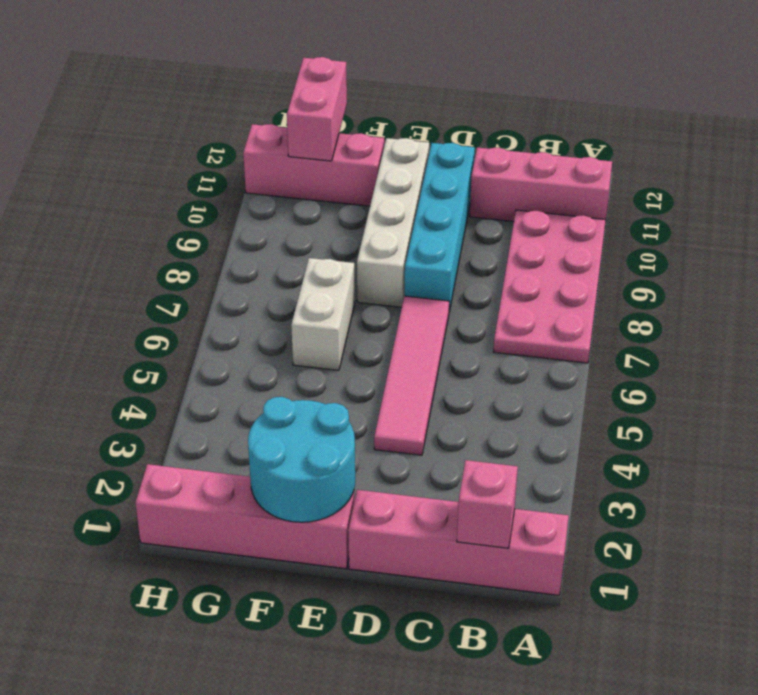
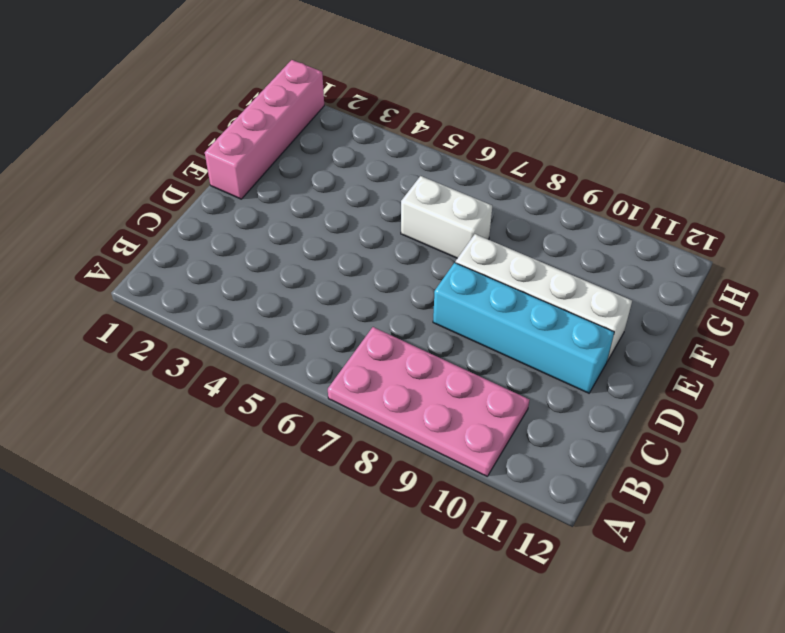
none -> pink 1x4 brick [348,490,569,595]
none -> pink 1x3 brick [470,147,612,223]
none -> pink 1x4 tile [374,296,450,455]

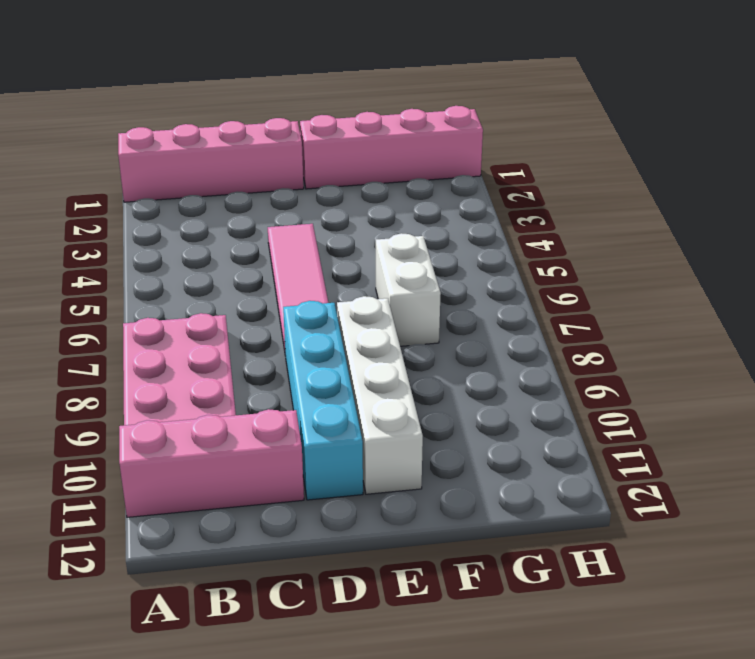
none -> pink 1x3 brick [243,124,384,206]
none -> pink 1x1 brick [457,460,518,548]
none -> cyan 2x2 round brick [248,397,355,522]

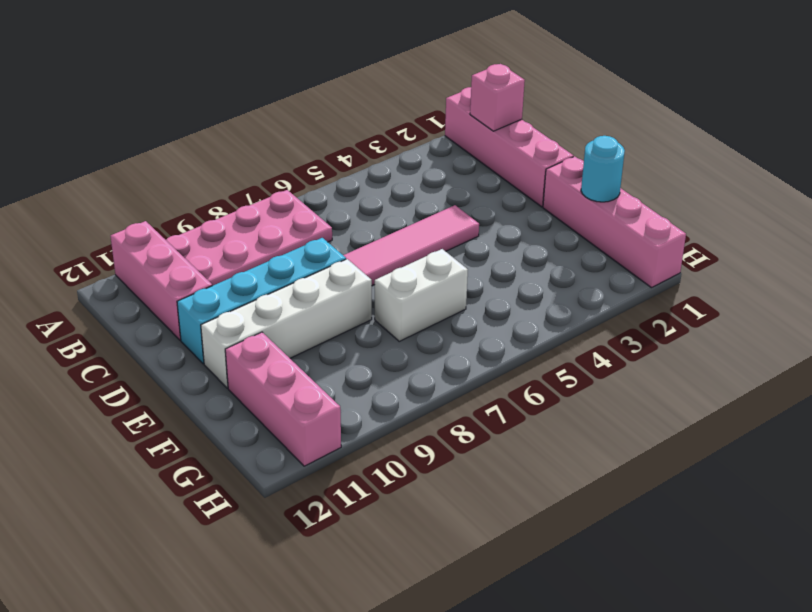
cyan 1x1 round brick [581,136,625,202] -> cyan 2x2 round brick [248,397,355,522]
none -> pink 1x2 brick [287,57,347,161]

